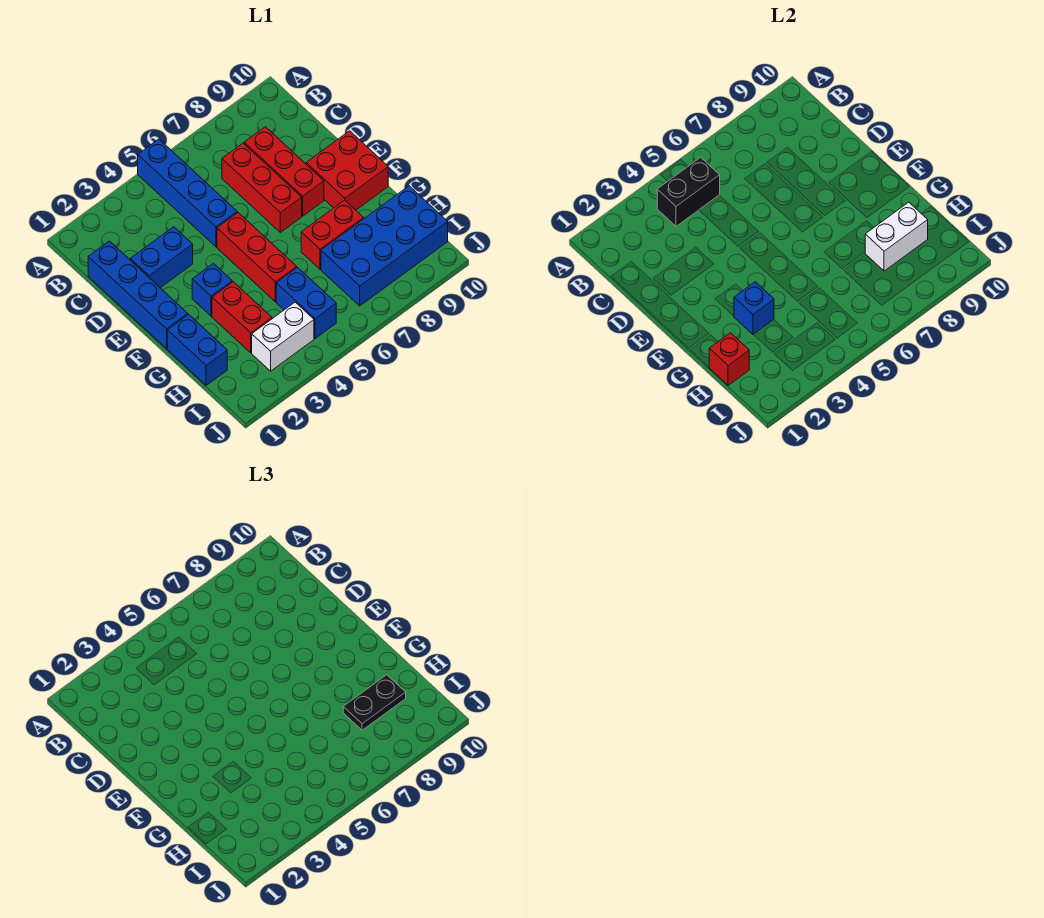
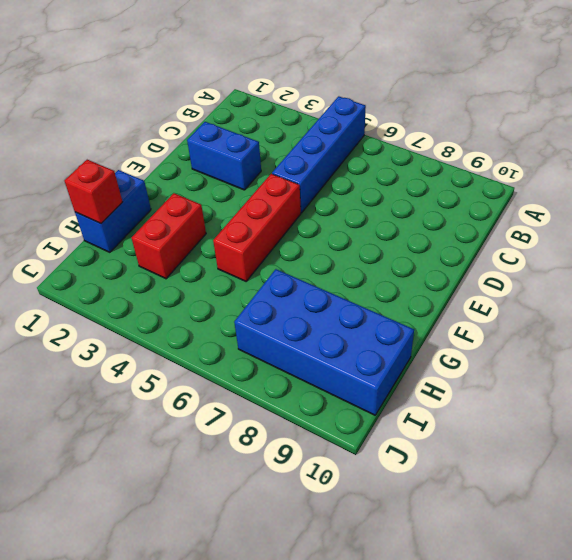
none -> blue 1x4 brick [88,241,188,349]
none -> red 1x3 brick [222,143,302,232]
none -> red 1x3 brick [244,127,324,216]

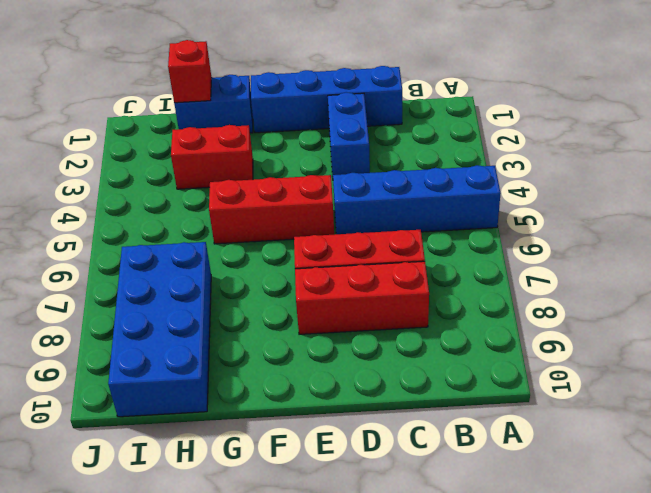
none -> red 2x2 brick [306,131,388,210]
none -> blue 1x1 brick [192,263,232,316]
none -> red 1x2 brick [301,200,364,269]

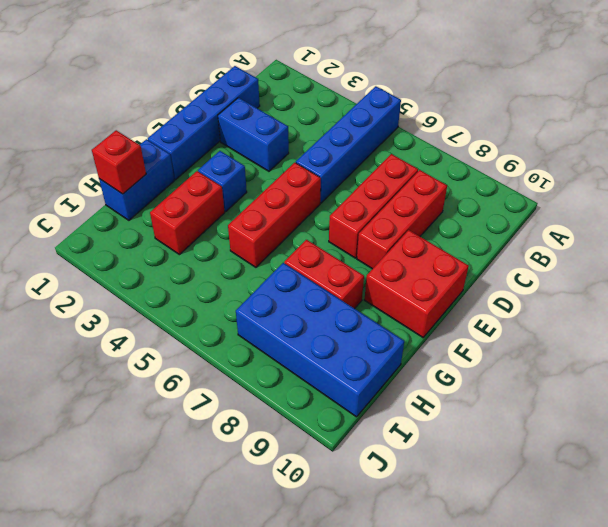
none -> blue 1x2 brick [276,267,336,339]
none -> white 1x2 brick [252,302,314,371]
none -> black 1x2 brick [657,157,720,226]

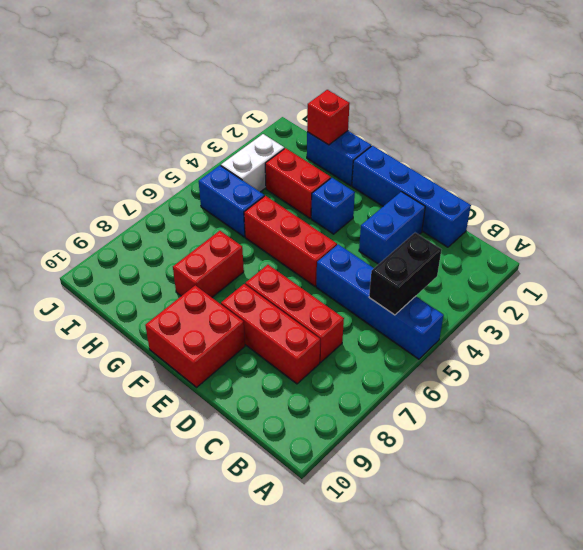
none -> blue 2x4 brick [321,186,448,306]
none -> blue 1x1 brick [734,282,774,334]
none -> white 1x2 brick [865,202,928,271]

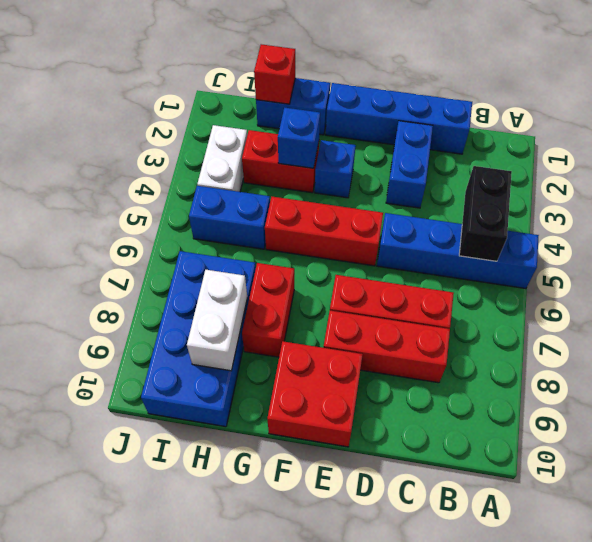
none -> black 1x2 plate [343,675,406,730]

